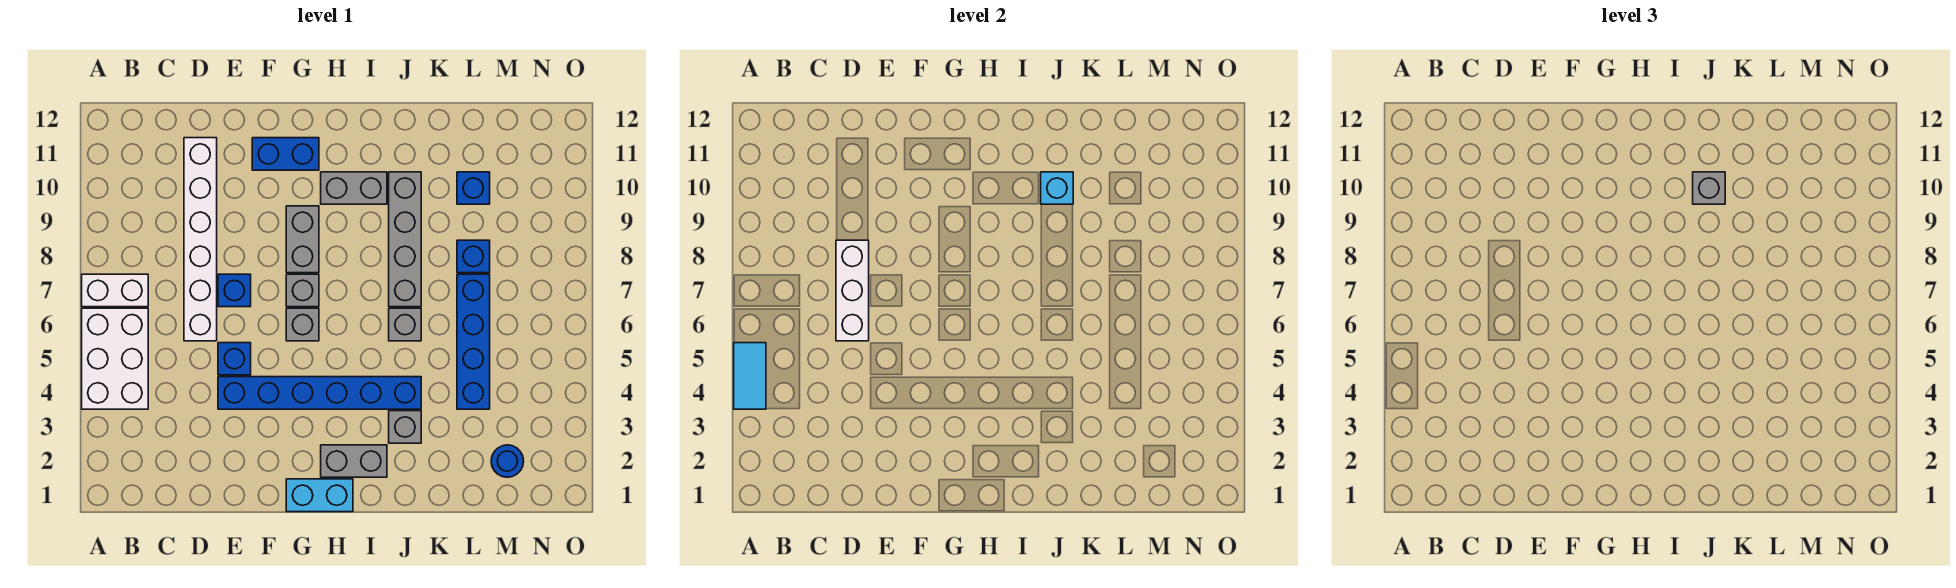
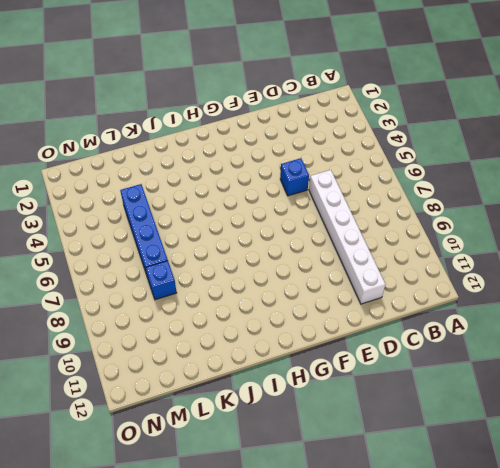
none -> white 2x3 brick [82,308,148,409]
none -> white 1x2 brick [82,274,148,307]
none -> blue 1x6 brick [218,377,421,409]

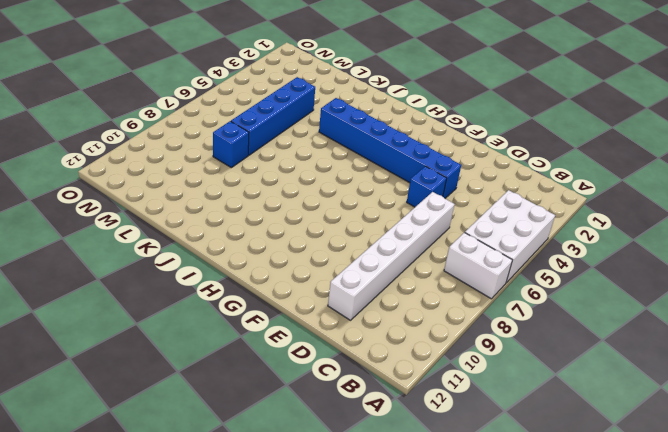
none -> blue 1x1 brick [218,274,251,307]
none -> blue 1x2 brick [252,138,319,170]
none -> cyan 1x2 brick [286,479,353,512]

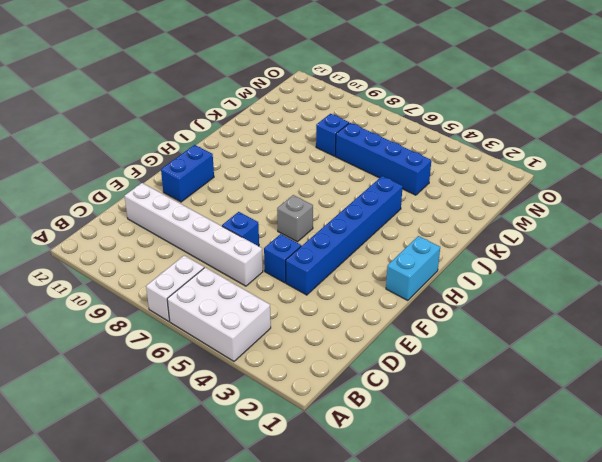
none -> grey 1x1 brick [286,274,319,307]
none -> grey 1x2 brick [286,206,319,273]
none -> grey 1x2 brick [321,445,387,477]

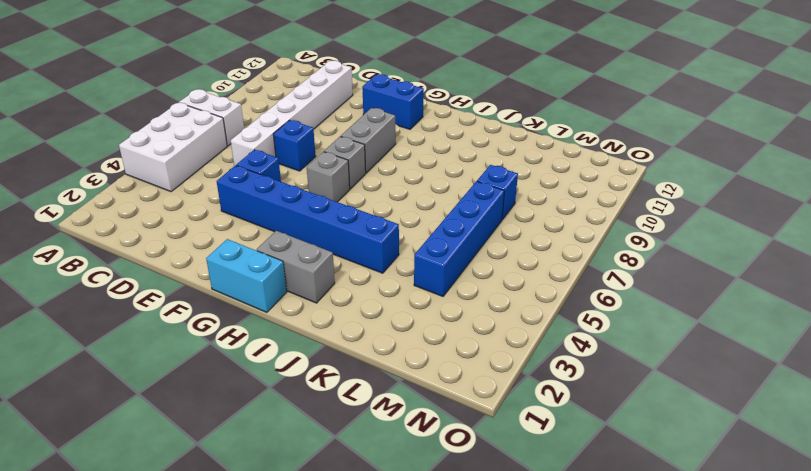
none -> grey 1x2 brick [321,172,387,204]
none -> grey 1x1 brick [389,411,421,443]
none -> grey 1x1 brick [389,308,421,341]

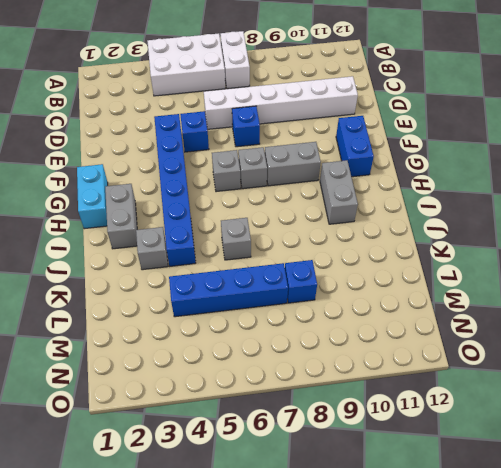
none -> grey 1x4 brick [389,172,421,307]
none -> blue 1x1 brick [457,172,490,204]
none -> blue 1x1 round brick [491,445,524,477]

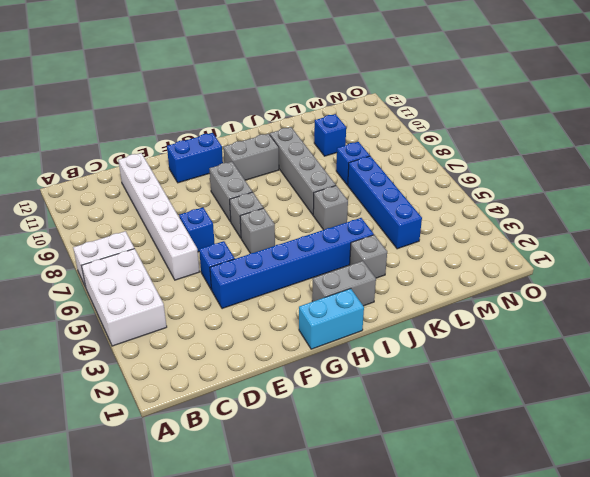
none -> blue 1x1 round brick [491,445,524,477]
none -> cyan 1x2 tile [734,343,766,409]
none -> white 1x3 brick [836,240,869,341]

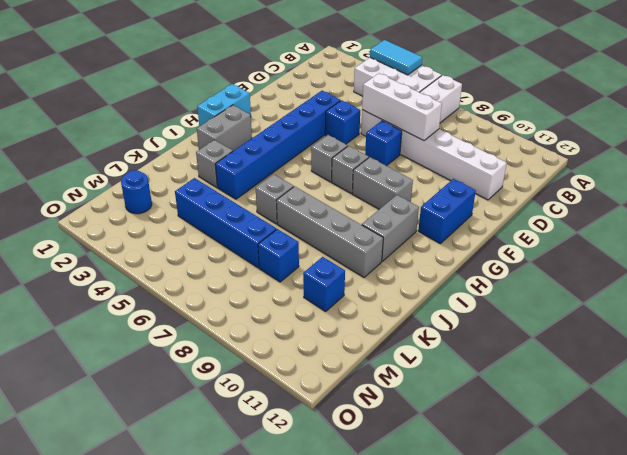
none -> cyan 1x1 brick [1041,172,1073,204]
none -> grey 1x1 brick [1693,172,1725,204]

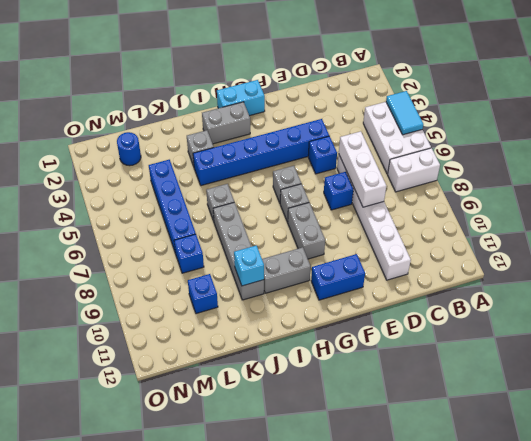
none -> grey 1x1 brick [1693,172,1725,204]

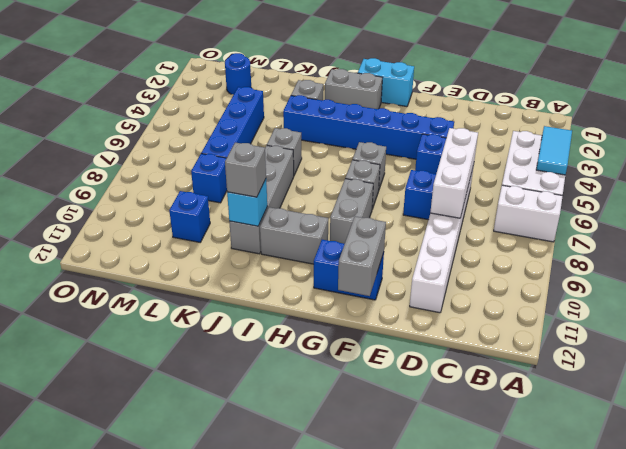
grey 1x2 brick [338,216,386,296] -> none

